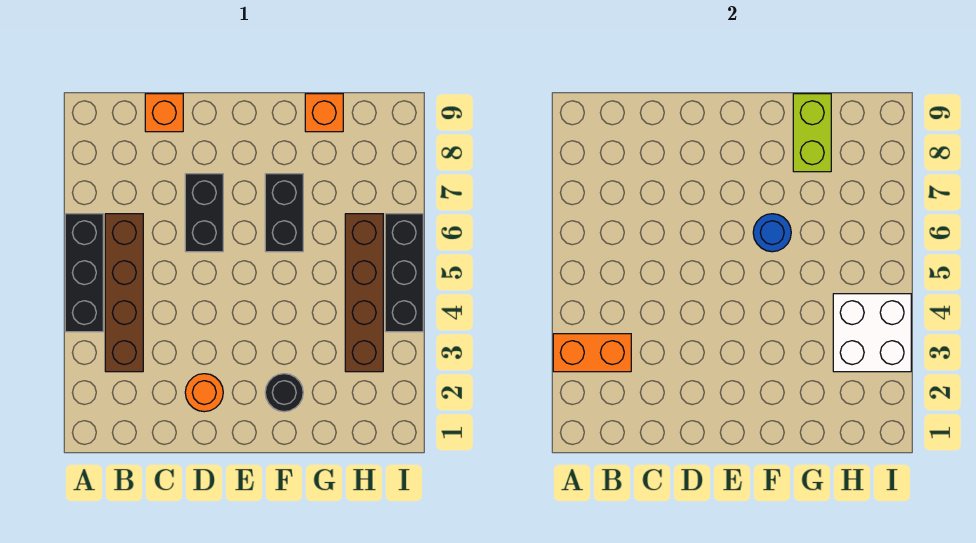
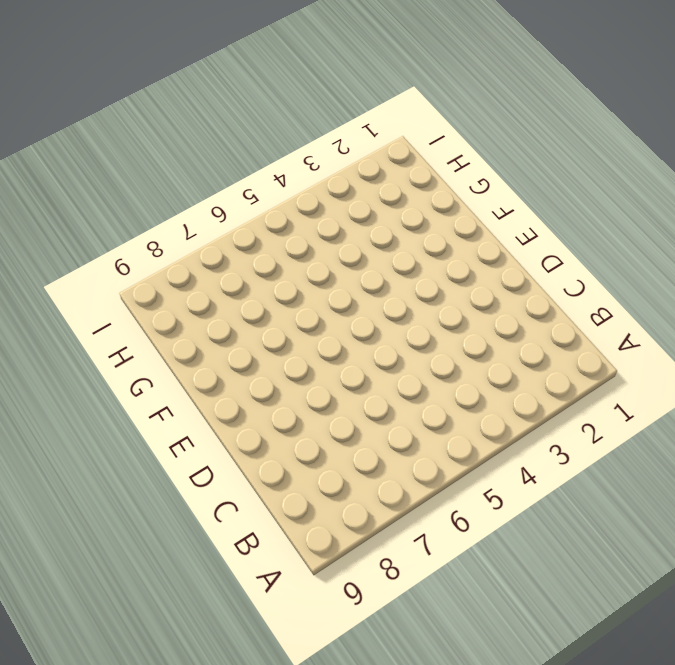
none -> black 1x3 brick [65,214,103,332]
none -> brown 1x4 brick [105,214,143,372]
none -> orange 1x1 brick [145,94,183,132]

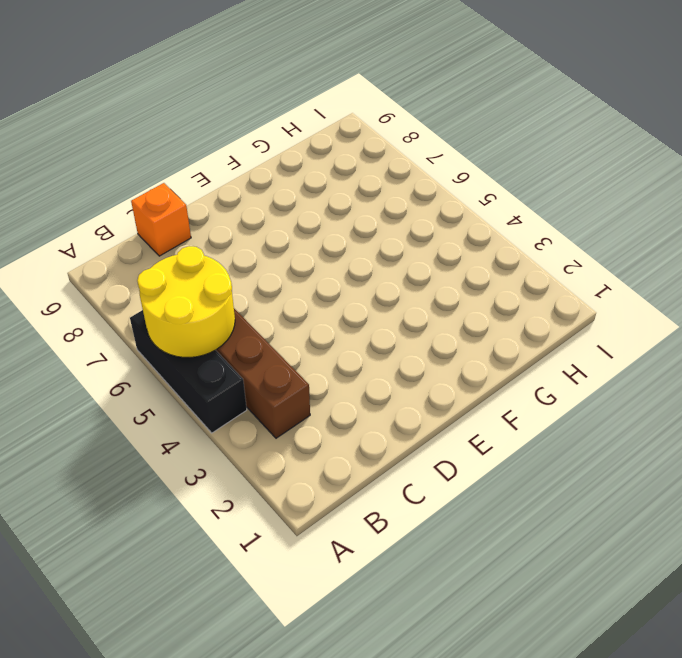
yellow 2x2 round brick [137,246,235,358] -> none
none -> orange 1x1 round brick [185,374,223,412]
none -> black 1x2 brick [185,174,223,252]
none -> black 1x1 round brick [265,374,303,412]

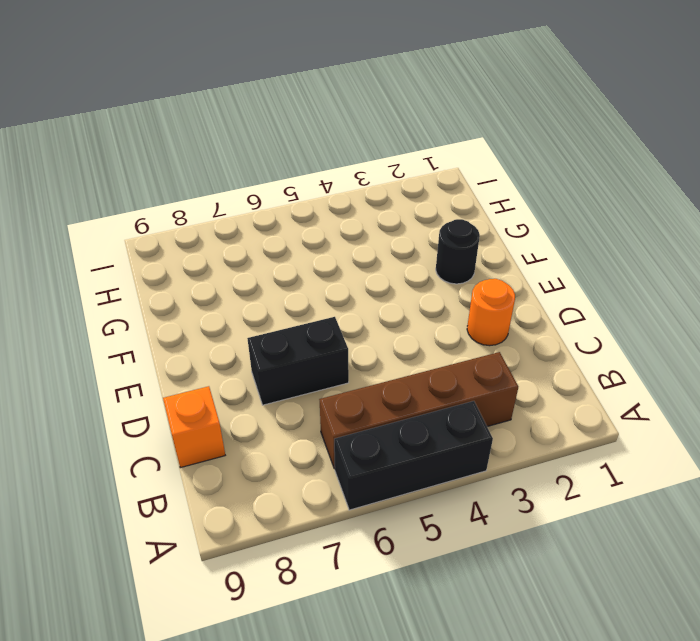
none -> black 1x2 brick [265,174,303,252]
none -> orange 1x1 brick [305,94,343,132]
none -> brown 1x4 brick [345,214,383,372]

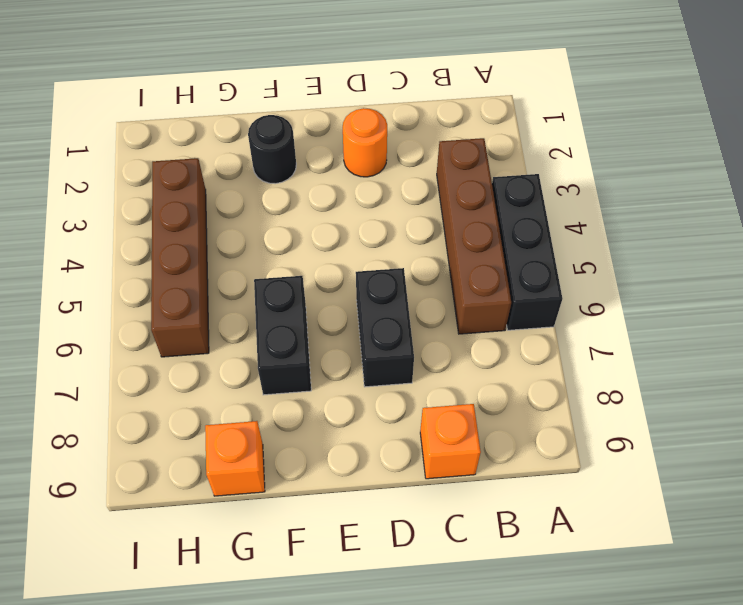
none -> black 1x3 brick [385,214,423,332]
none -> orange 1x2 brick [553,334,631,372]
none -> blue 1x1 round brick [753,214,791,252]

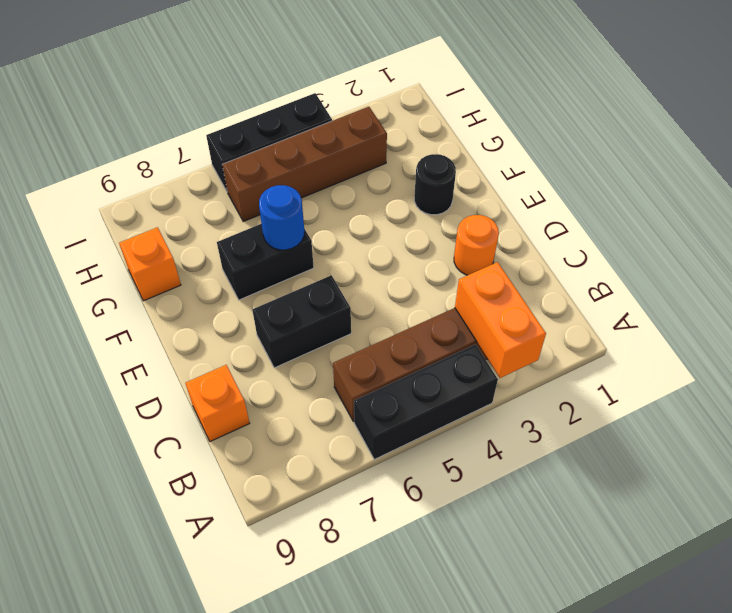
none -> lime 1x2 brick [793,94,831,172]
none -> white 2x2 brick [833,294,911,372]

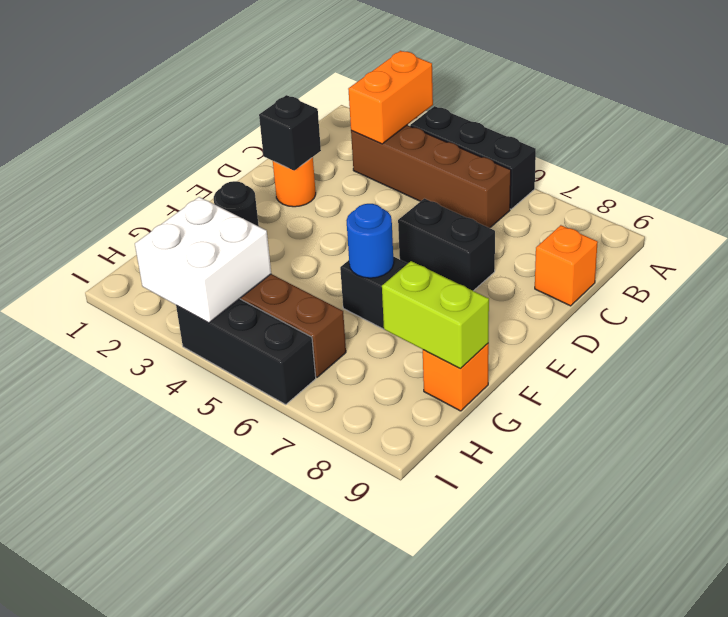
black 1x1 brick [259,95,321,171] -> none

